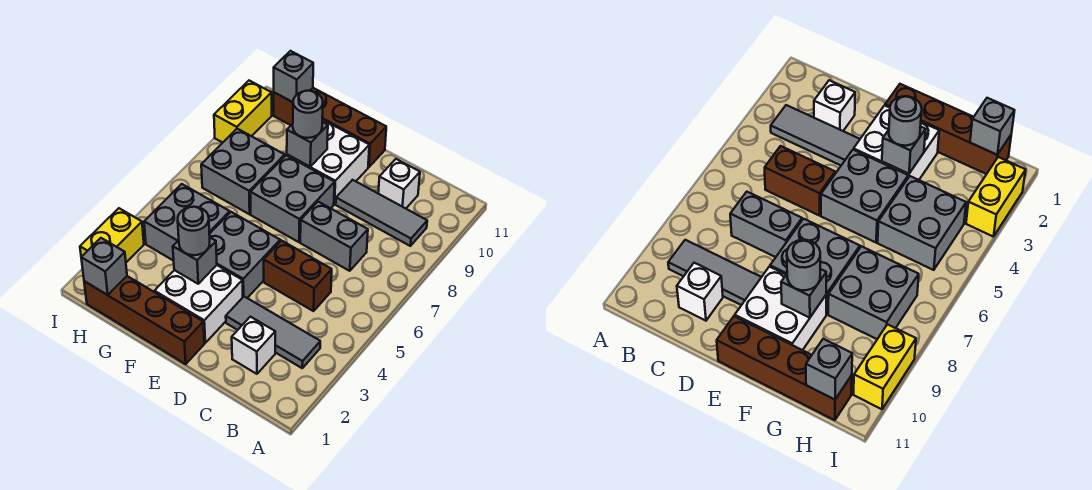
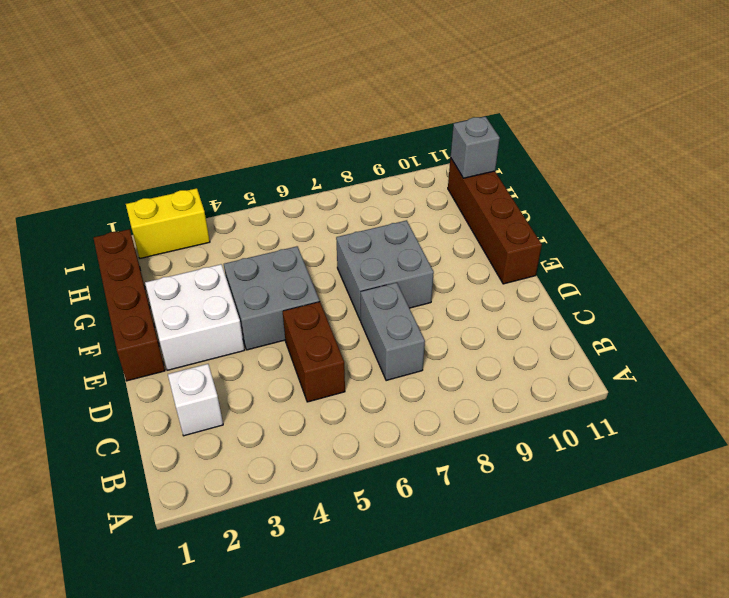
none -> grey 1x3 tile [226,297,320,368]
none -> grey 1x3 tile [336,180,427,246]
none -> white 1x1 brick [378,159,420,208]

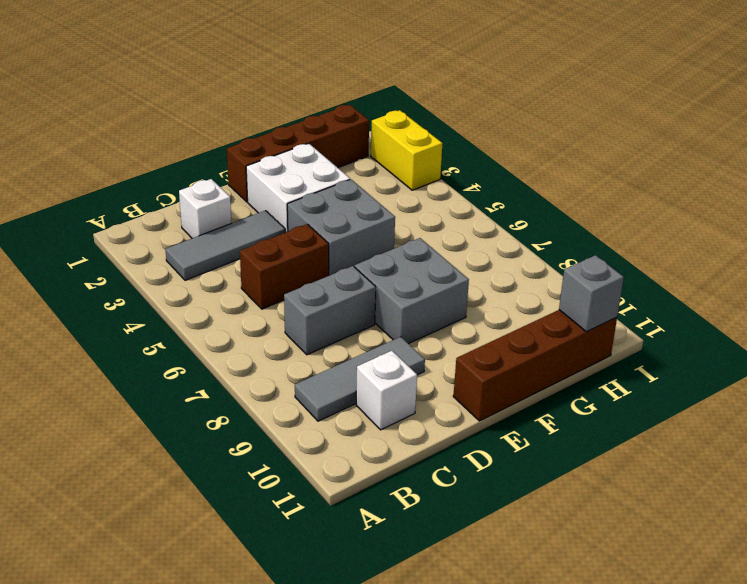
none -> white 2x2 brick [287,120,369,204]
none -> grey 2x2 brick [144,184,230,261]
none -> grey 2x2 brick [201,129,285,214]

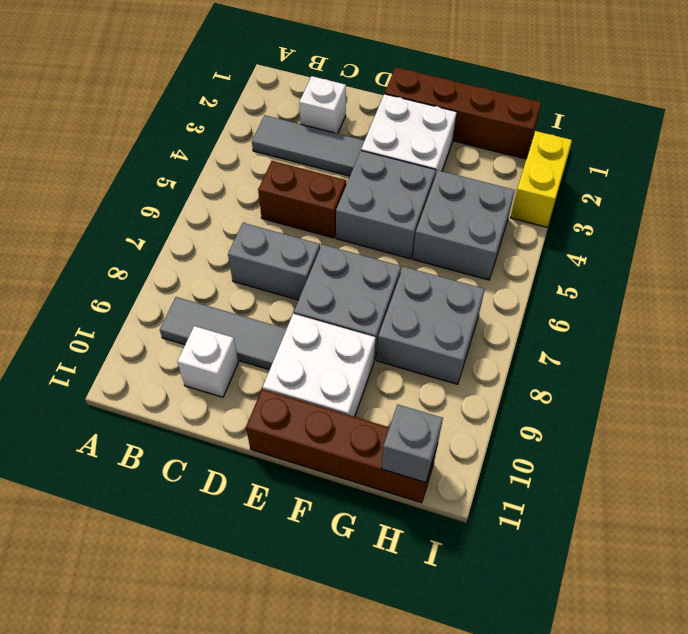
none -> yellow 1x2 brick [214,81,272,143]
none -> grey 1x1 brick [173,238,217,284]
none -> grey 1x1 brick [287,122,328,167]

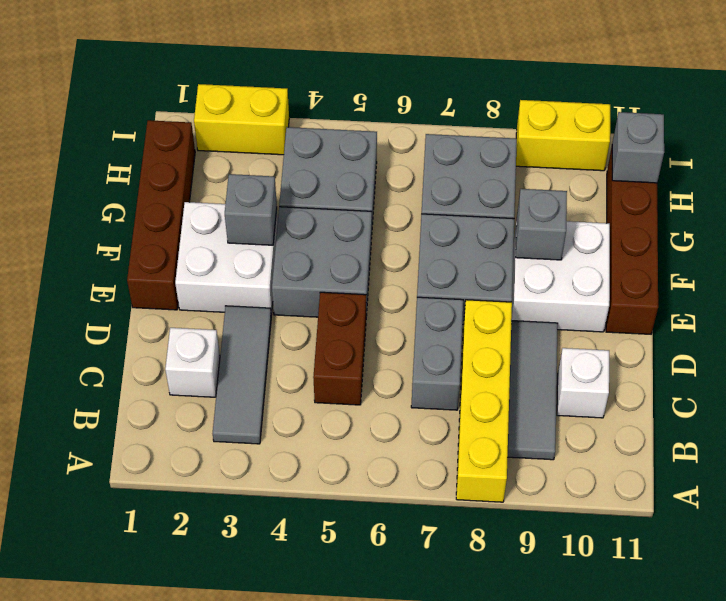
yellow 1x4 brick [456,300,512,502] -> none
none -> grey 1x1 brick [81,238,127,295]
none -> grey 1x1 round brick [178,207,210,255]
none -> grey 1x1 round brick [293,91,323,138]

